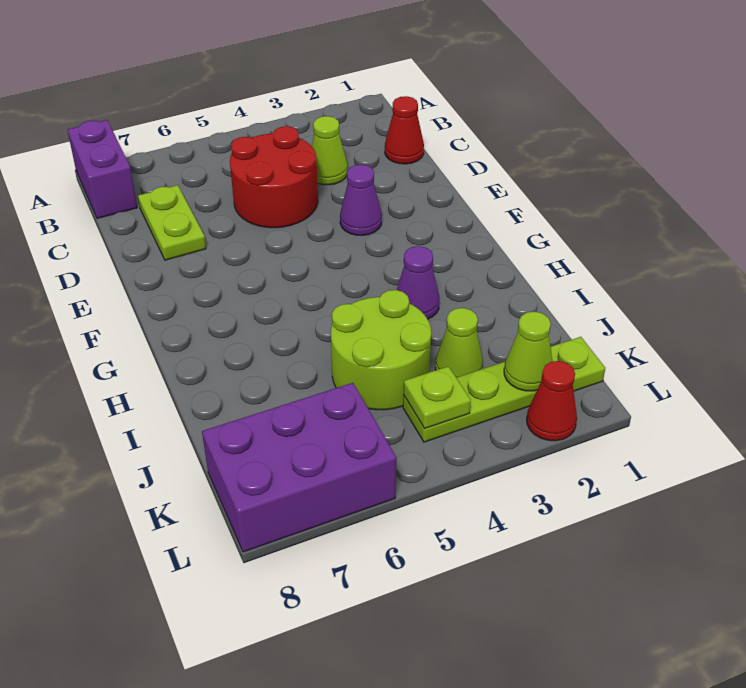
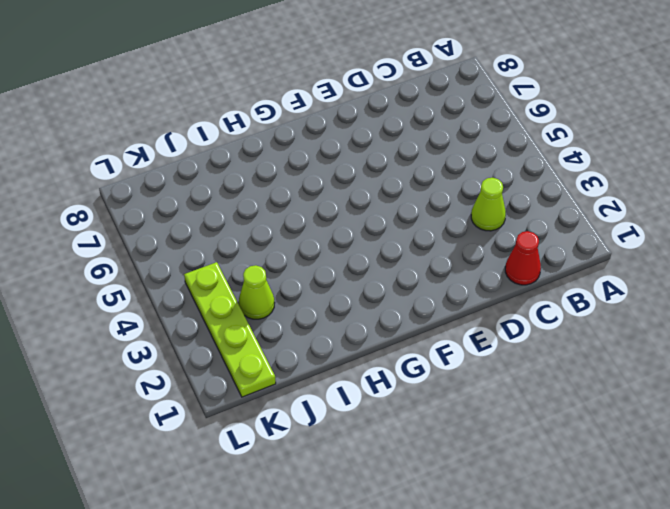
none -> purple 1x2 brick [67,120,137,219]
none -> red 2x2 round brick [230,126,318,228]
none -> lime 1x2 plate [138,185,206,260]

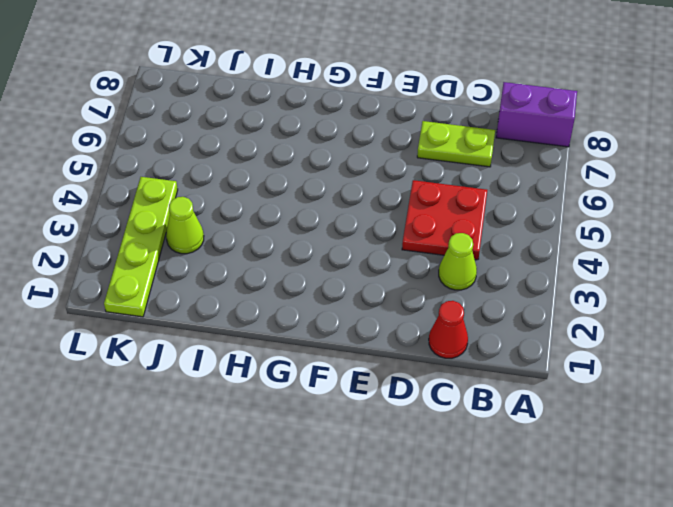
red 2x2 plate [402,180,487,260] -> red 2x2 round brick [230,126,318,228]
none -> purple 1x1 cone [340,165,382,235]
none -> purple 1x1 cone [397,246,439,319]
none -> lime 2x2 round brick [331,290,431,410]

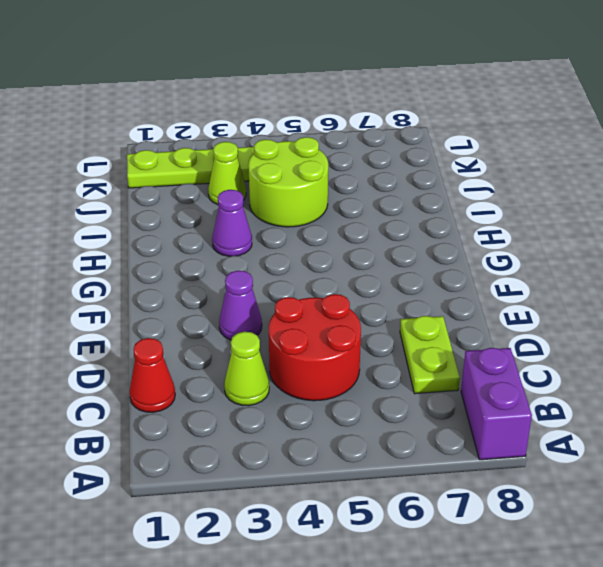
none -> purple 2x3 brick [202,383,396,552]
none -> red 1x1 cone [527,361,577,441]
none -> lime 1x1 cone [504,312,553,391]

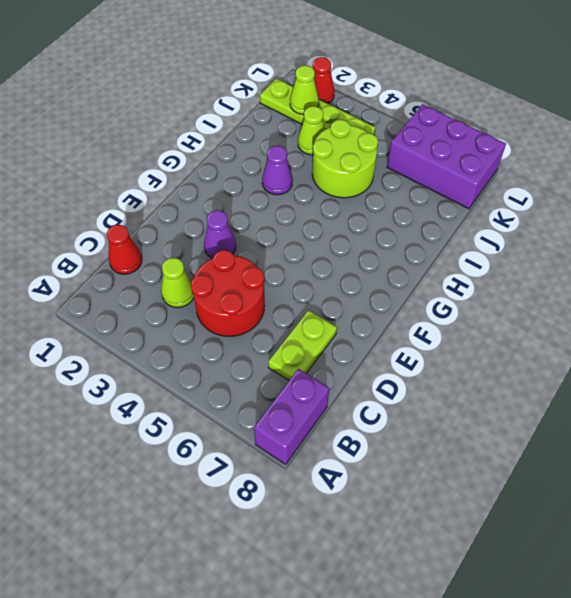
none -> lime 1x1 plate [403,366,471,428]

